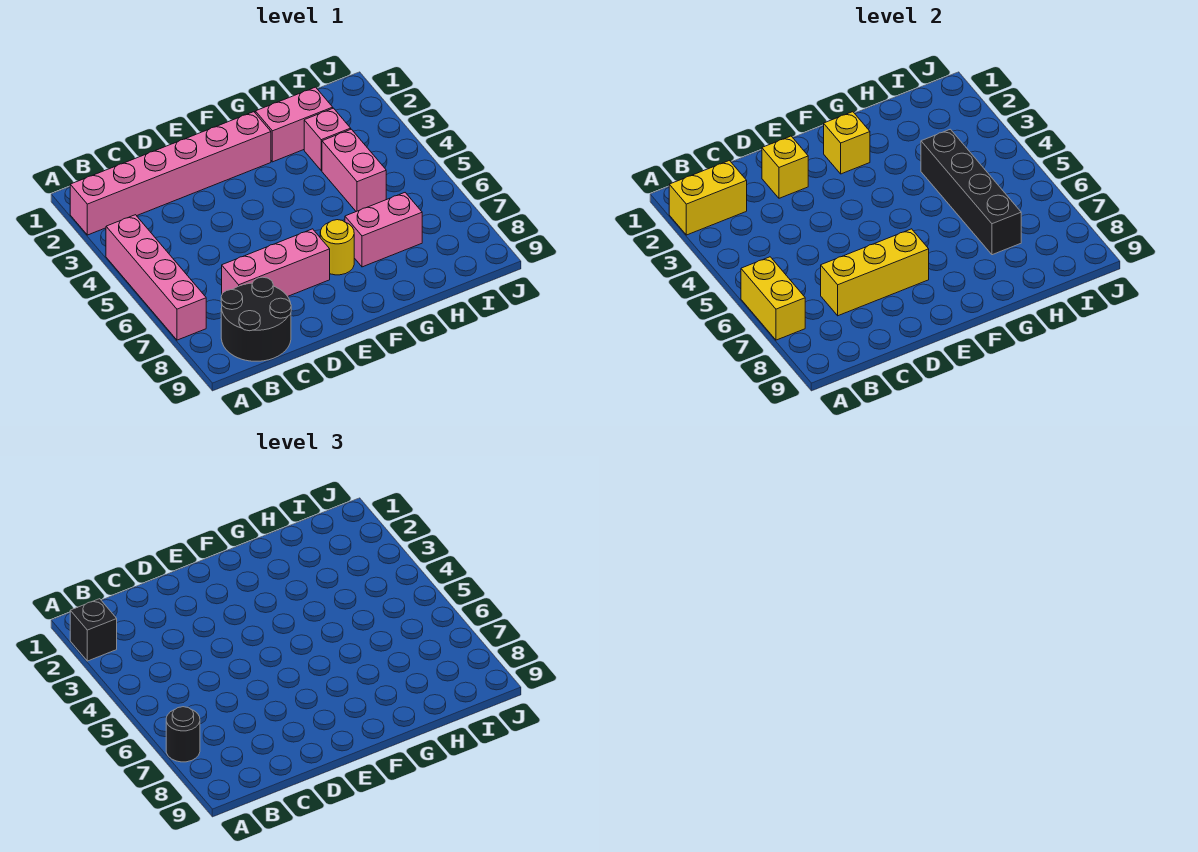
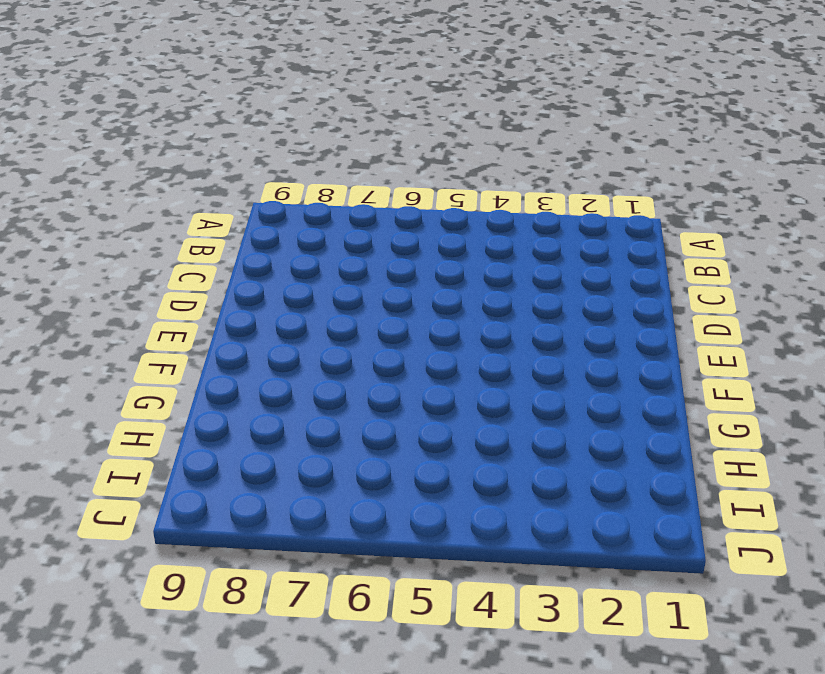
none -> pink 1x6 brick [70,112,271,235]
none -> pink 1x4 brick [106,215,206,340]
none -> black 2x2 round brick [221,277,291,361]

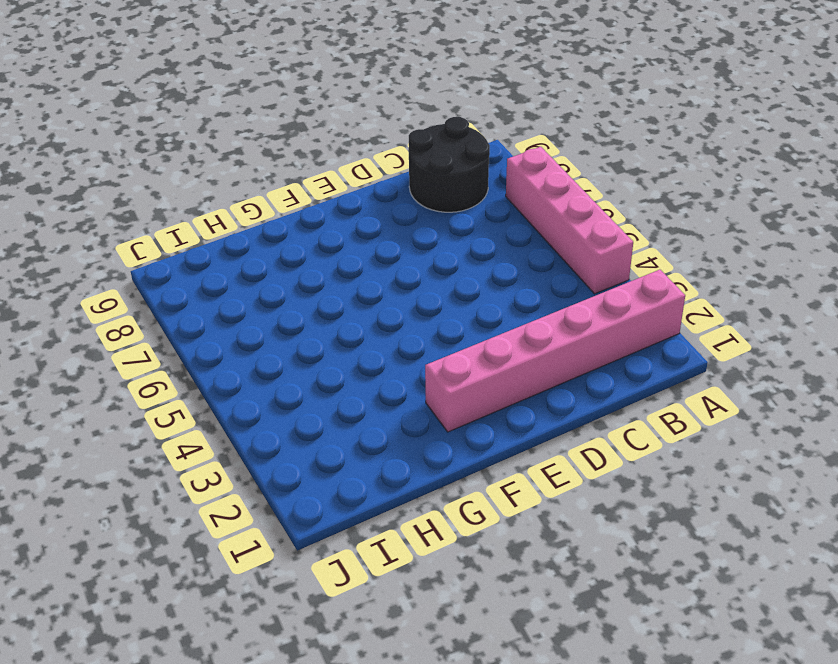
none -> pink 1x3 brick [222,229,330,296]
none -> yellow 1x1 round brick [320,220,354,275]
none -> pink 1x2 brick [255,87,333,162]

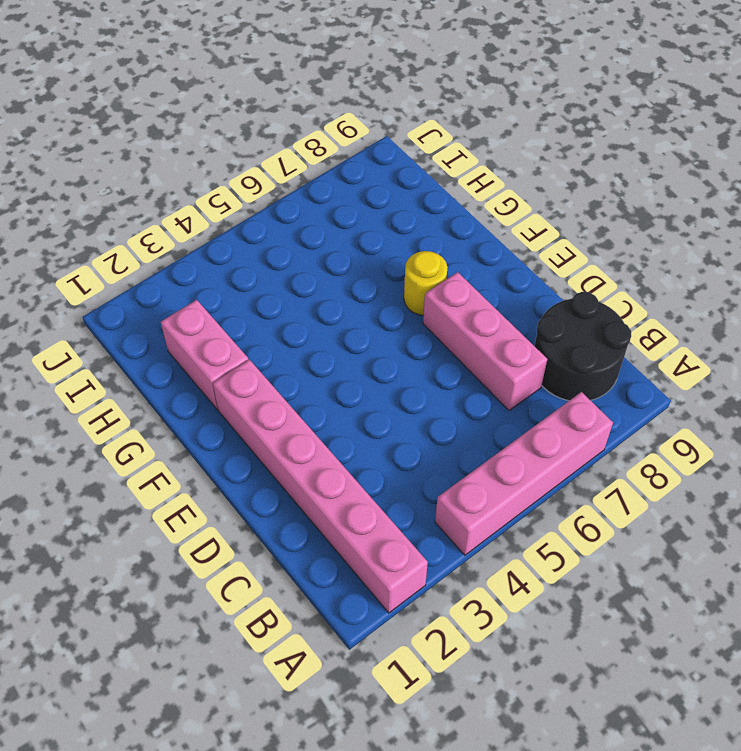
none -> pink 1x2 brick [345,193,422,267]
none -> pink 1x1 brick [304,108,351,171]
none -> pink 1x2 brick [322,129,386,212]

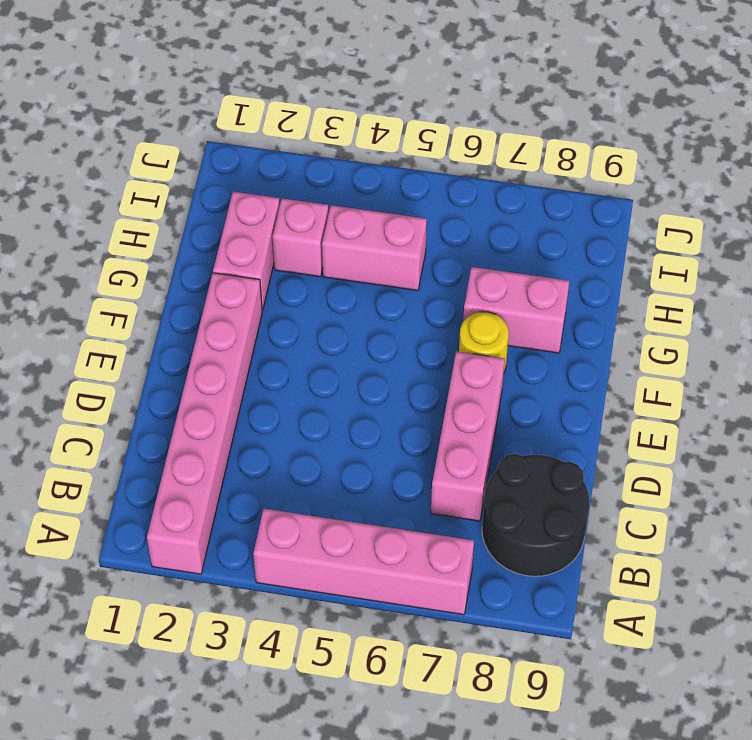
pink 1x2 brick [463,267,569,353] -> pink 1x2 brick turned to [345,193,422,267]
none -> yellow 1x2 brick [669,161,747,235]
none -> yellow 1x2 brick [741,257,805,340]
none -> yellow 1x3 brick [821,229,929,316]

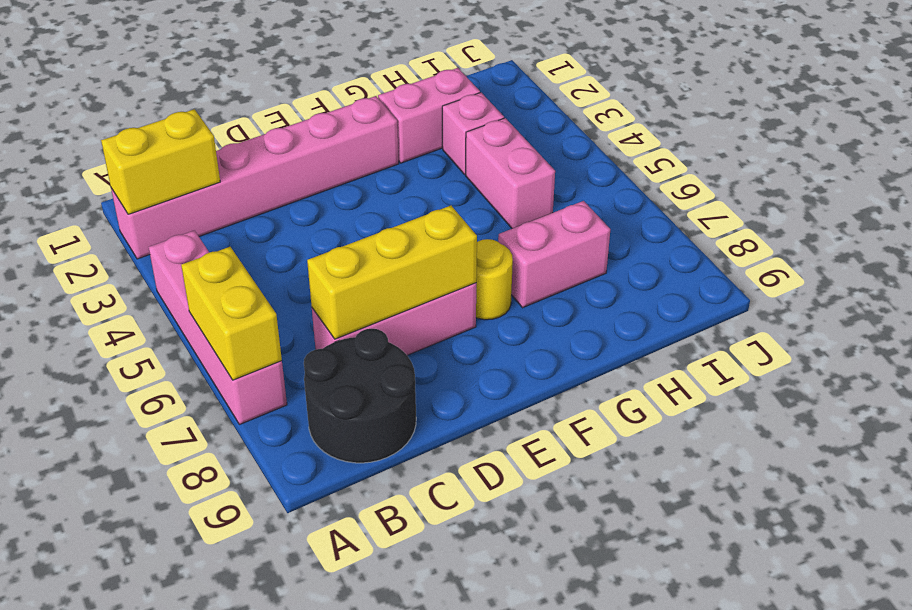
none -> yellow 1x1 brick [762,136,808,198]
none -> yellow 1x1 brick [823,112,870,174]
none -> black 1x4 brick [921,129,1021,255]

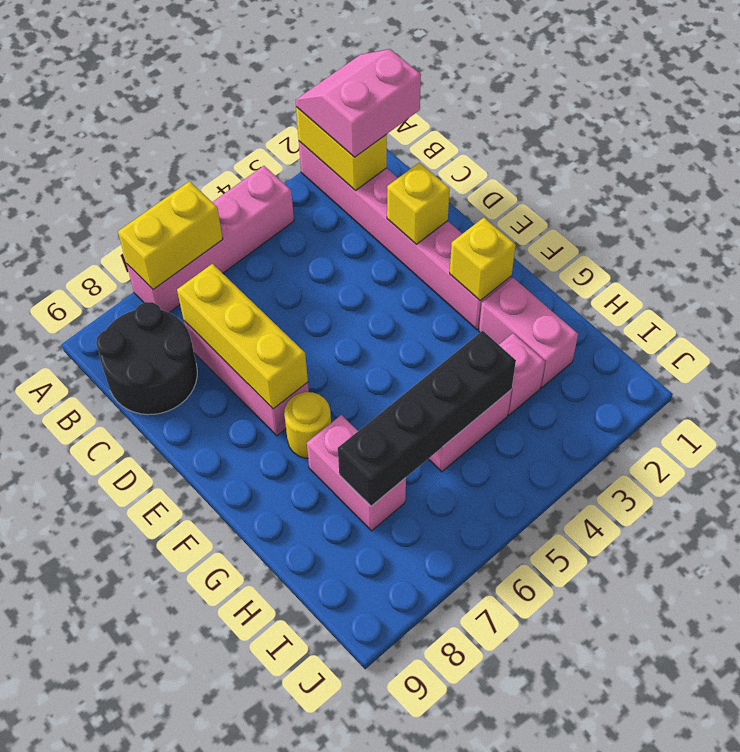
pink 2x2 slope [295,49,421,157] -> black 1x1 brick [70,599,117,661]
none -> black 1x1 round brick [166,707,200,762]

